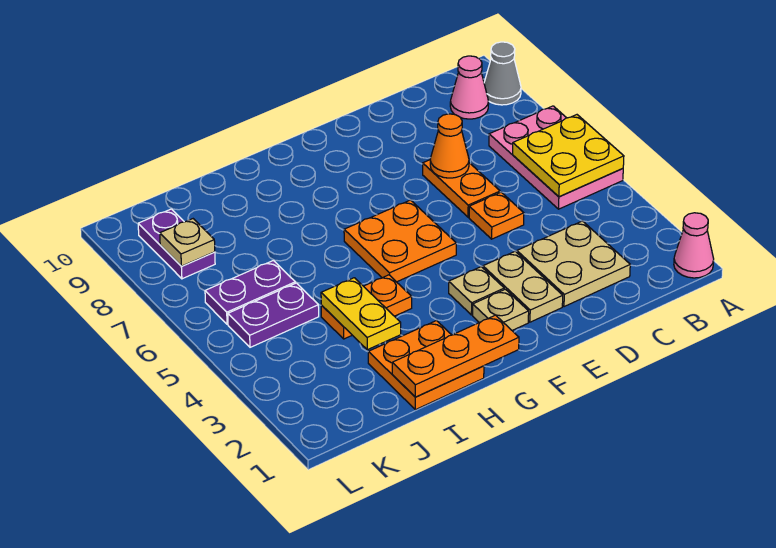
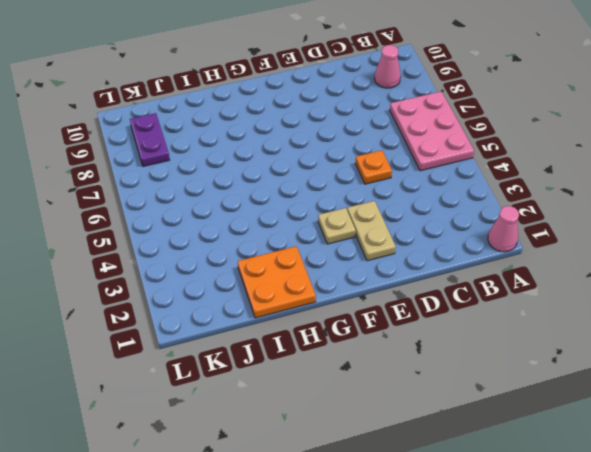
none -> grey 1x1 cone [484,42,521,105]
none -> tan 2x2 plate [517,221,630,307]
none -> orange 1x2 plate [423,160,500,217]

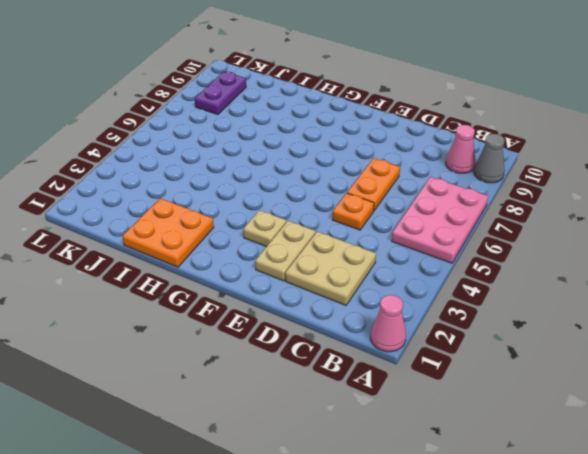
none -> tan 1x1 plate [473,289,529,330]
none -> orange 2x2 plate [344,200,456,282]
none -> orange 1x2 plate [321,275,412,339]

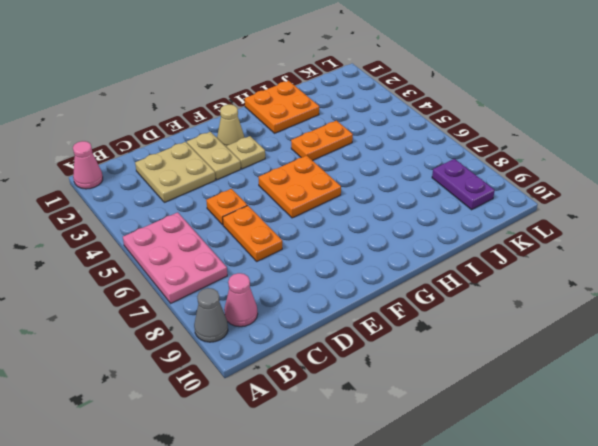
tan 1x1 cone [217,104,244,147] -> tan 1x1 plate [473,289,529,330]
none -> purple 1x2 plate [228,283,319,347]
none -> purple 1x2 plate [205,261,295,324]
none -> yellow 2x2 plate [513,115,624,197]

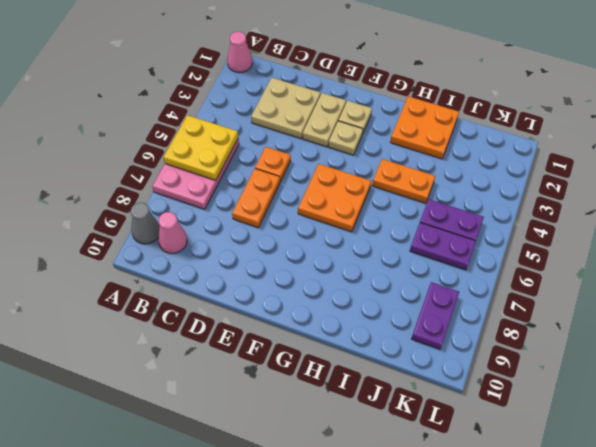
none -> orange 1x1 cone [430,114,469,178]
none -> orange 1x3 plate [392,315,519,397]
none -> yellow 1x2 plate [321,278,401,350]

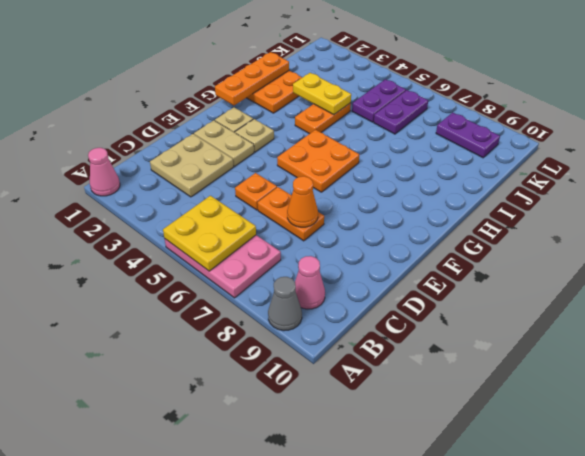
none -> tan 1x1 plate [160,219,215,266]

